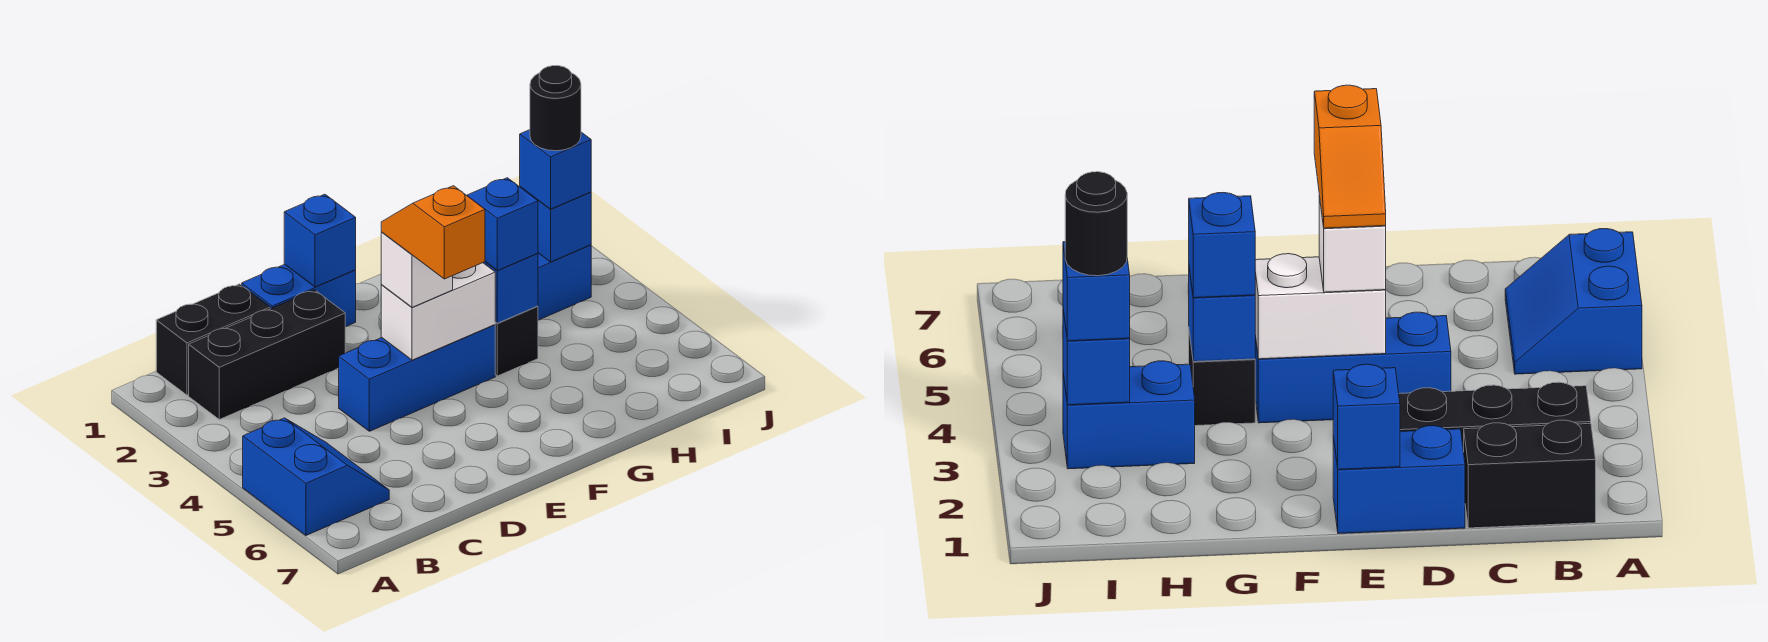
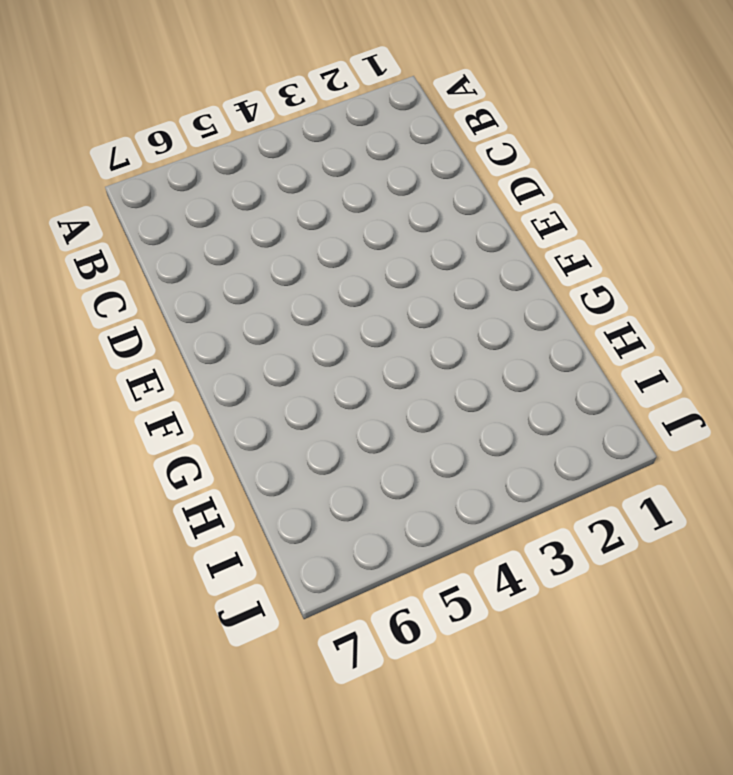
none -> blue 2x2 slope [243,418,389,535]
none -> black 1x2 brick [156,284,270,395]
none -> black 1x3 brick [189,290,345,419]

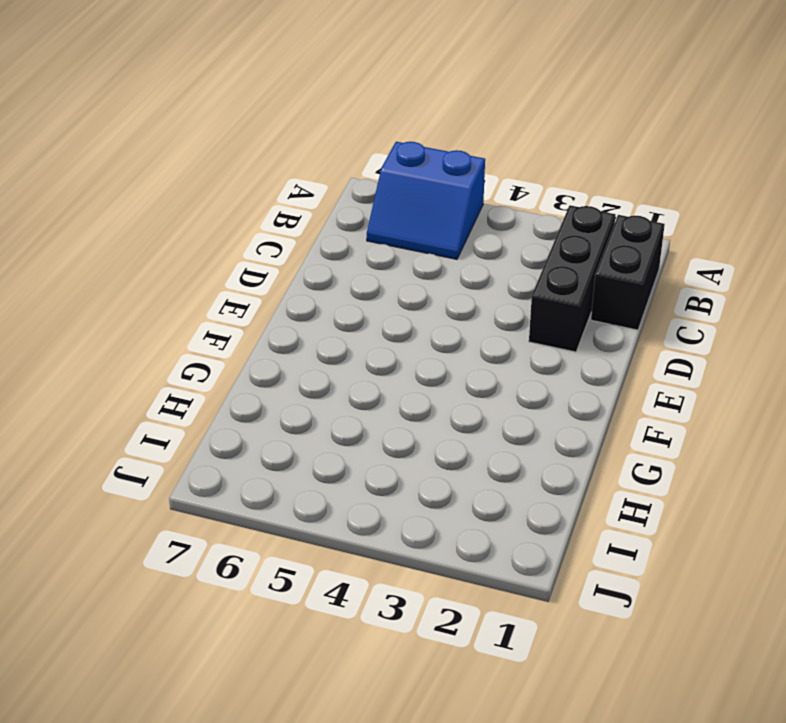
none -> blue 1x2 brick [242,264,356,327]
none -> blue 1x3 brick [339,325,495,431]
none -> black 1x1 brick [495,306,538,376]

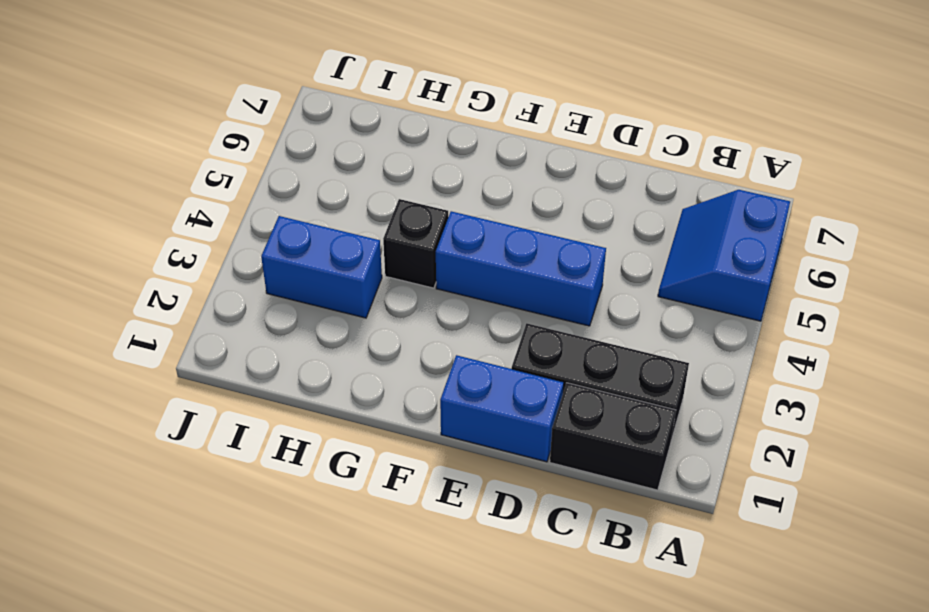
none -> blue 1x1 brick [284,194,356,287]
none -> white 1x2 brick [381,263,495,360]
none -> blue 1x1 brick [483,253,538,323]

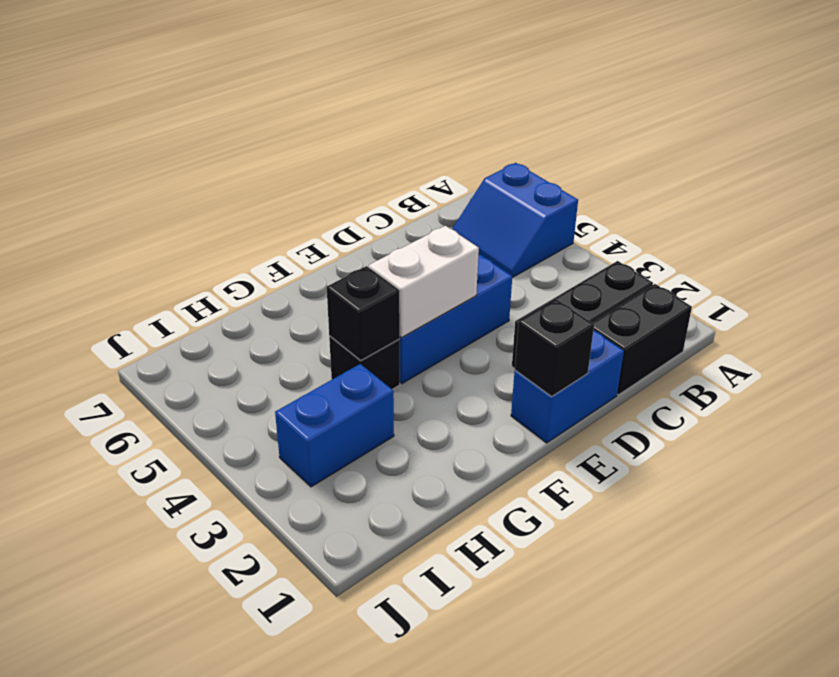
black 1x1 brick [515,299,594,396] -> blue 1x1 brick [284,194,356,287]
black 1x1 brick [327,266,400,361] -> blue 1x1 brick [483,253,538,323]
none -> blue 1x1 brick [520,187,591,262]
none -> white 1x1 brick [381,232,453,307]
none -> blue 1x1 brick [467,178,538,271]

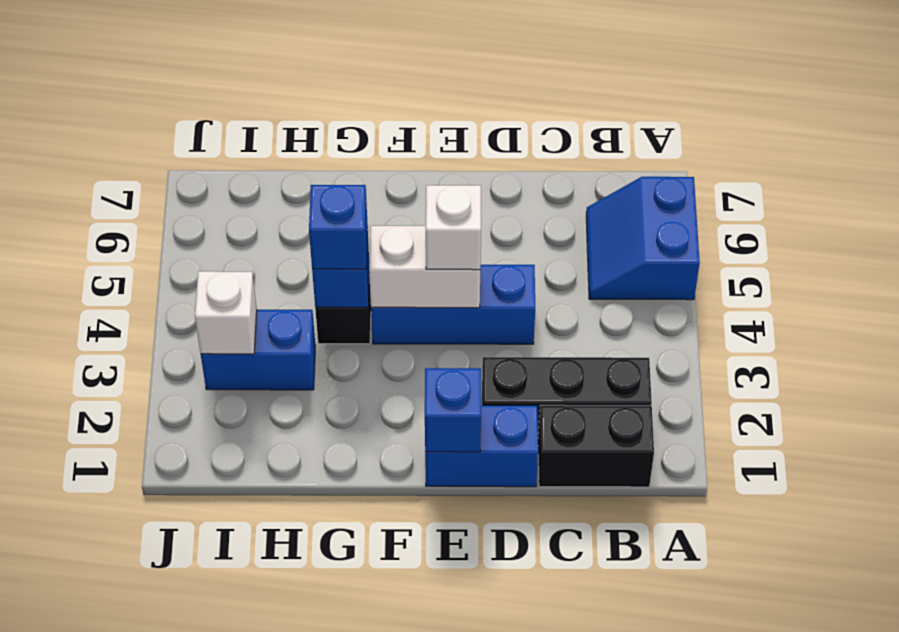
white 1x1 brick [195,271,257,354] -> blue 1x1 brick [520,187,591,262]
none -> blue 1x1 brick [520,130,591,209]
none -> orange 1x2 slope [381,186,485,279]
none -> black 1x1 round brick [530,66,581,151]

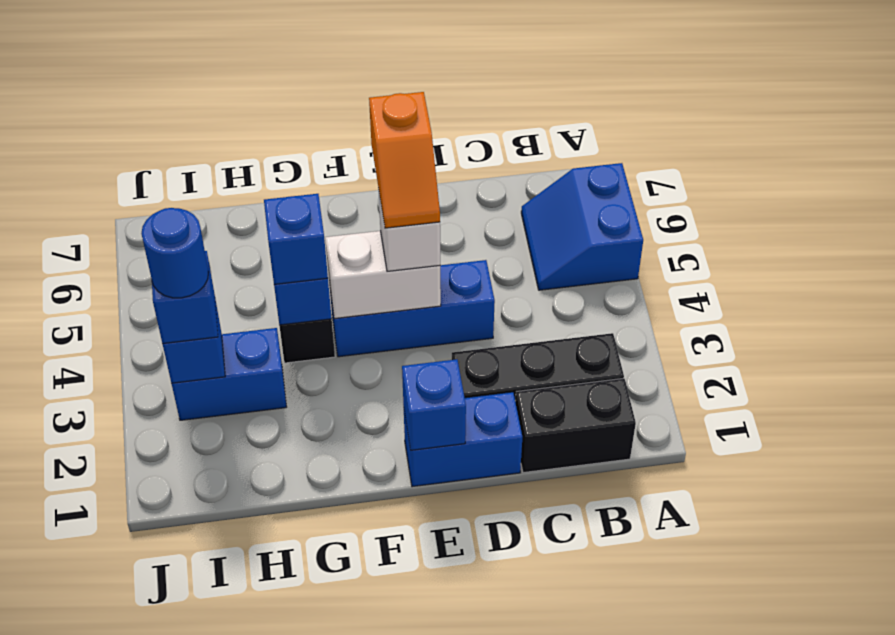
blue 1x1 round brick [141,208,209,298] -> black 1x1 round brick [530,66,581,151]

